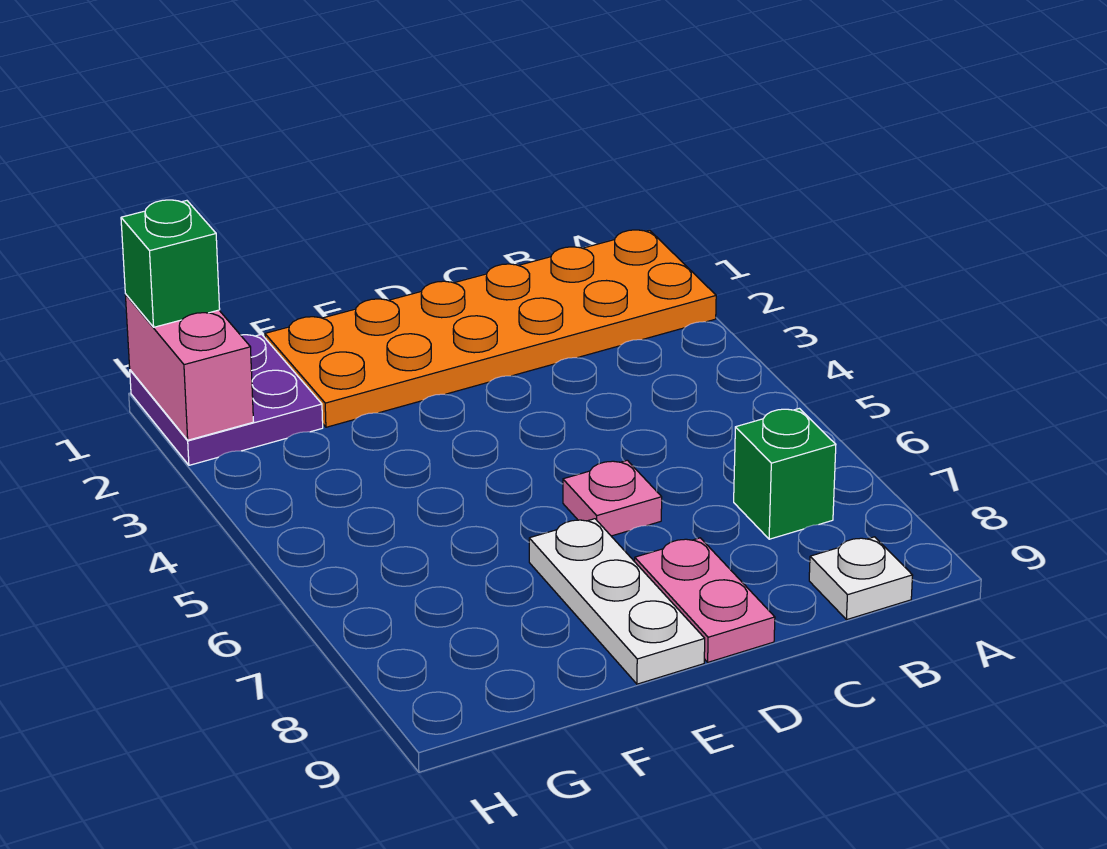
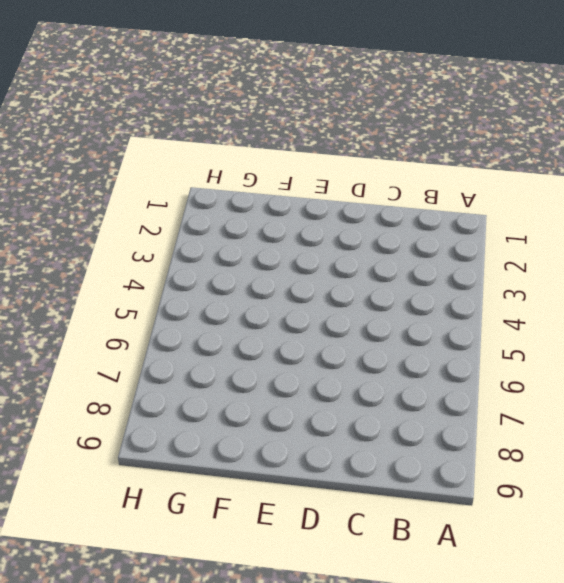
none -> orange 2x6 plate [265,230,716,427]
none -> green 1x1 brick [734,408,836,539]

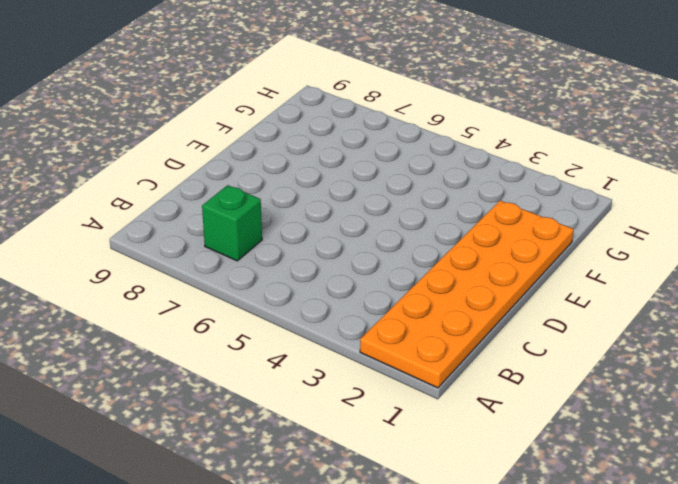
none -> white 1x1 plate [809,537,913,620]
none -> pink 1x1 plate [563,460,662,536]

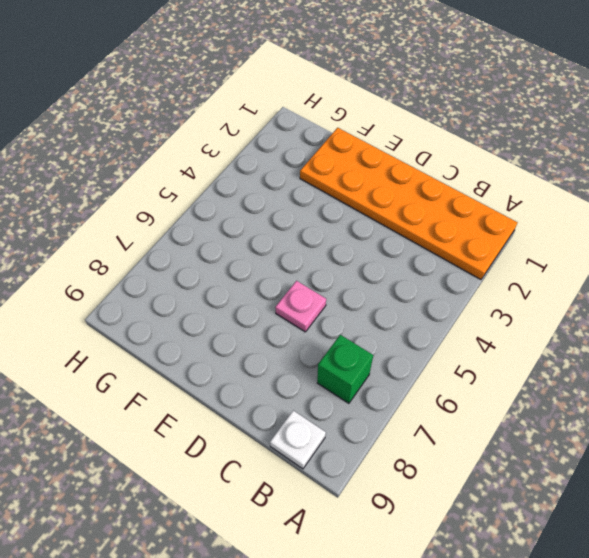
none -> pink 1x2 plate [635,538,775,662]
none -> white 1x3 plate [529,519,705,684]

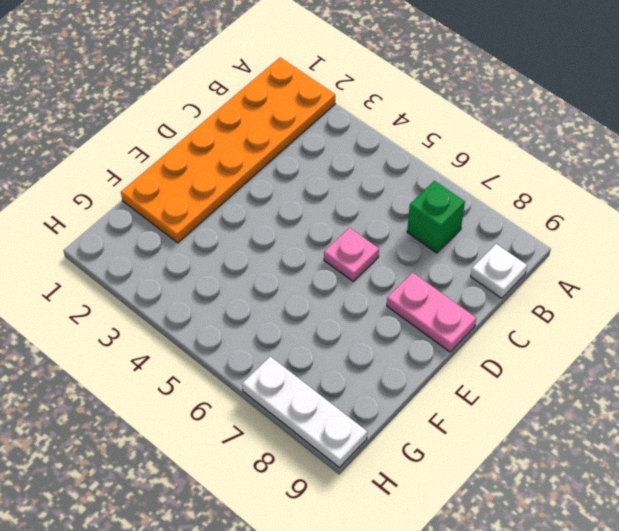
white 1x3 plate [242,356,367,467] -> white 1x3 plate moved to [529,519,705,684]
none -> purple 2x2 plate [130,334,323,465]
none -> pink 1x2 brick [125,295,254,440]

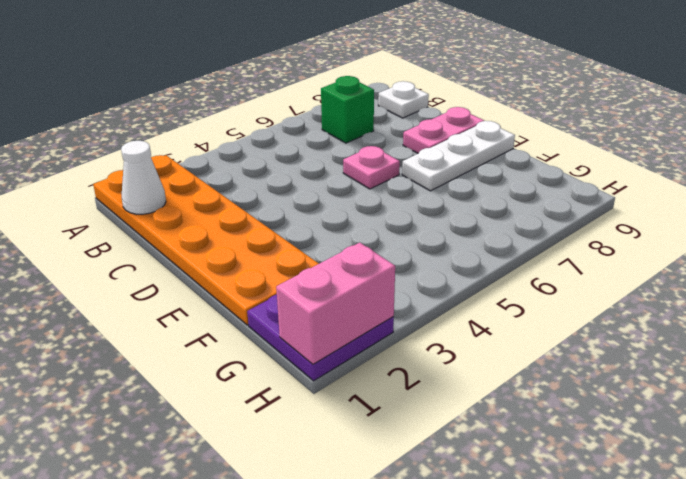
white 1x1 cone [121,141,166,214] -> none
none -> green 1x1 brick [121,200,220,327]

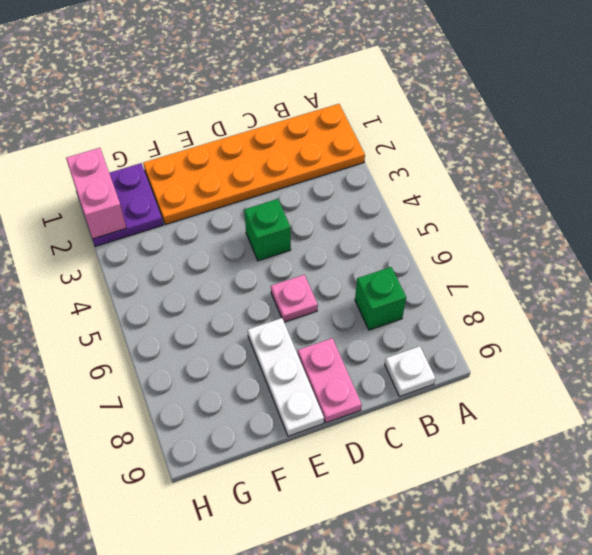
green 1x1 brick [244,199,291,261] -> green 1x1 brick moved to [121,200,220,327]

